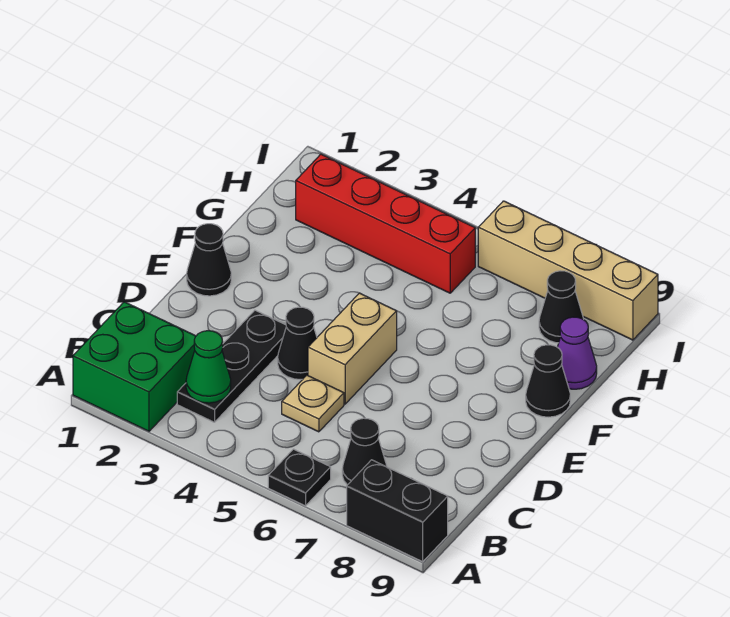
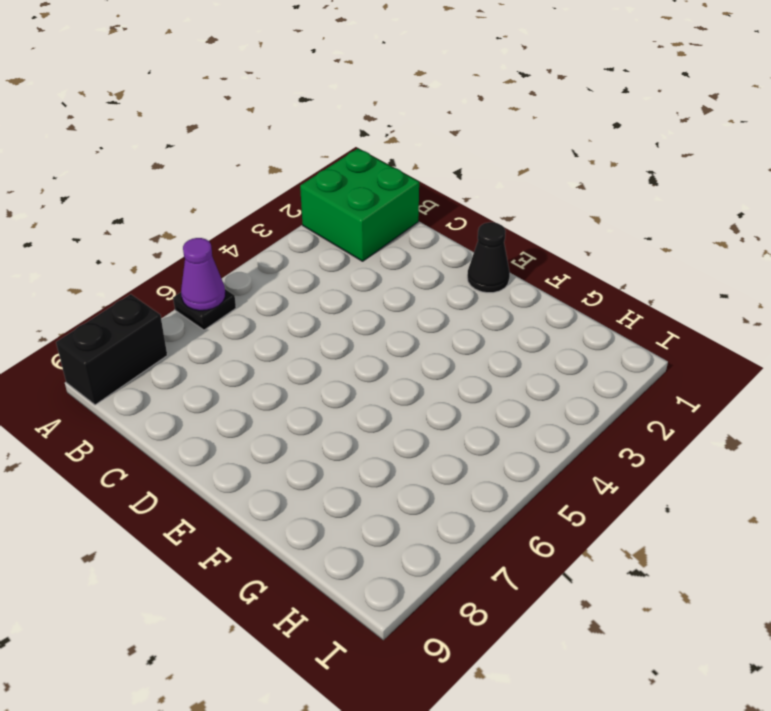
purple 1x1 cone [181,238,225,311] -> purple 1x1 cone moved to [557,317,597,389]
none -> black 1x3 plate [177,310,286,422]
none -> black 1x1 cone [342,418,387,485]
none -> tan 1x1 plate [282,375,344,432]

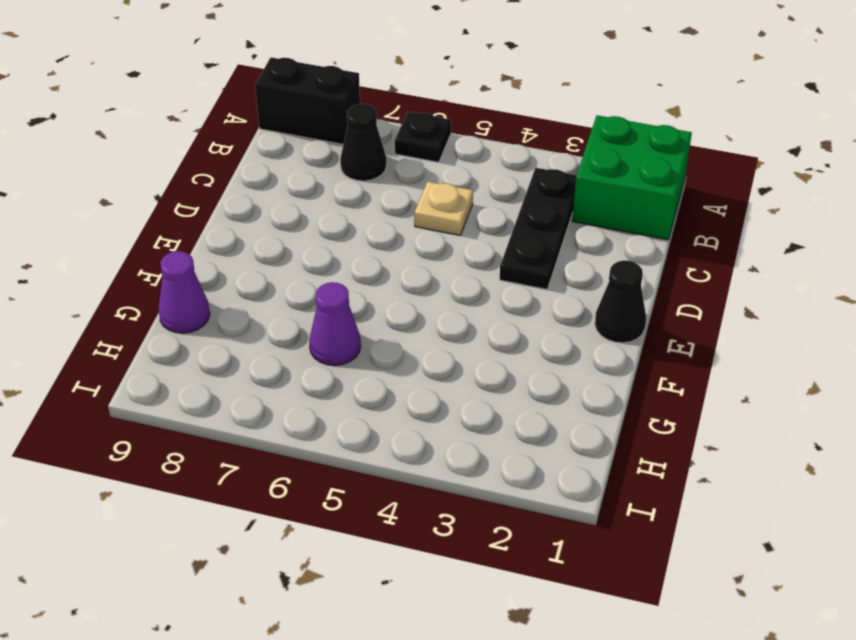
purple 1x1 cone [309,282,361,366] -> none
none -> black 1x1 cone [278,307,317,380]
none -> tan 1x2 brick [308,293,397,404]
none -> black 1x1 cone [526,345,570,417]

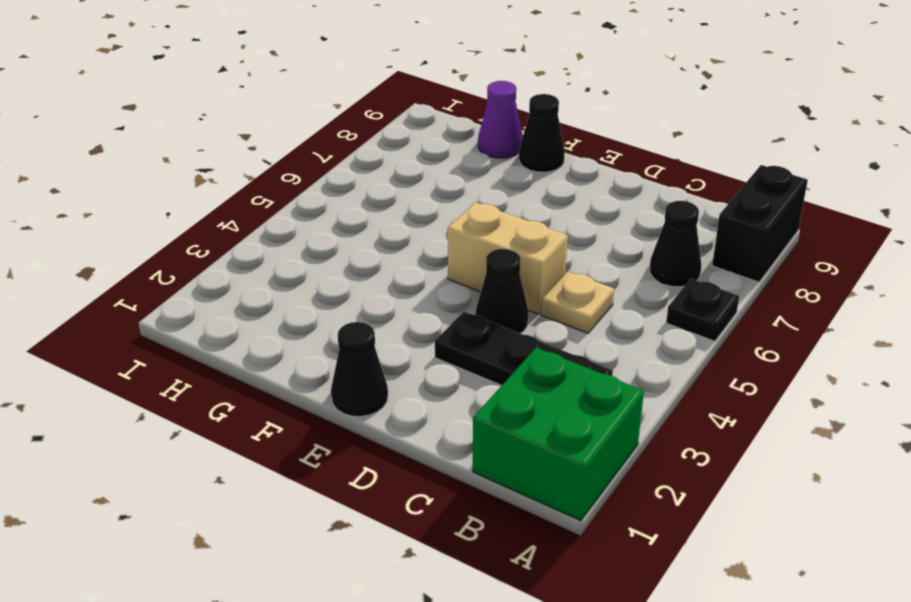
none -> red 1x4 brick [296,154,475,293]
none -> black 1x1 cone [539,271,584,343]
none -> tan 1x4 brick [478,201,658,340]

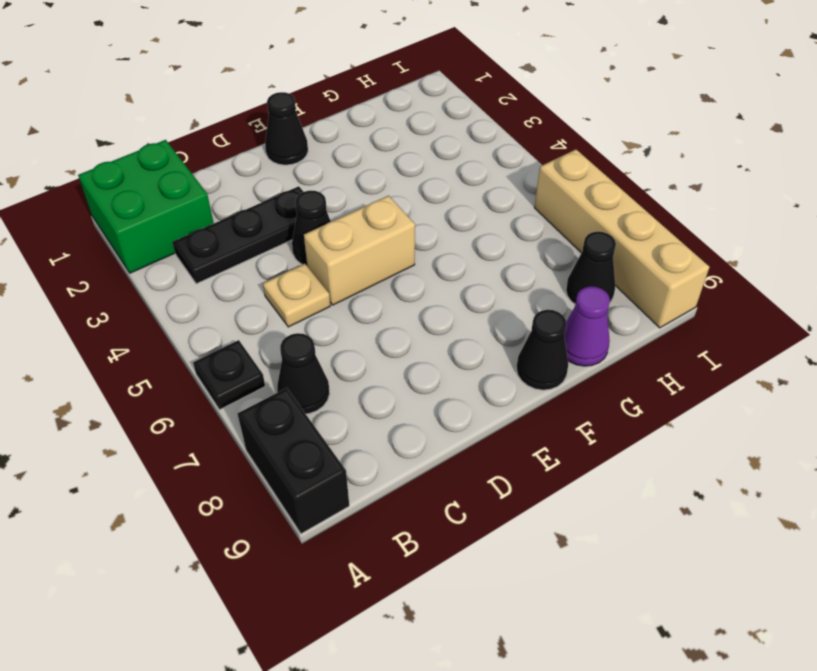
none -> red 1x4 brick [296,154,475,293]
none -> green 1x1 cone [186,331,231,403]

